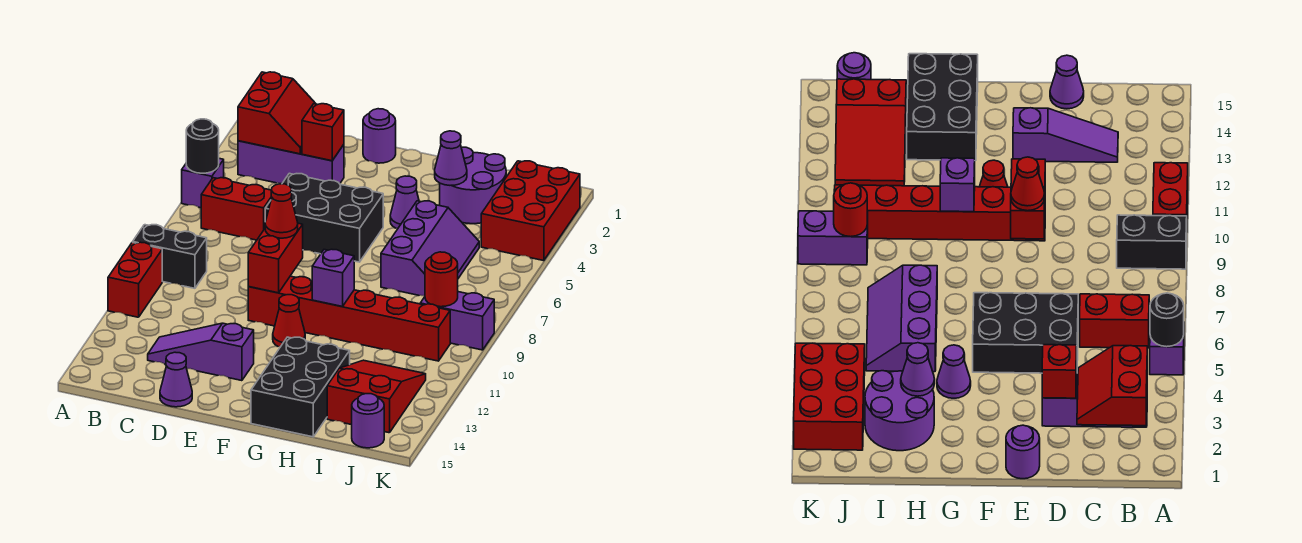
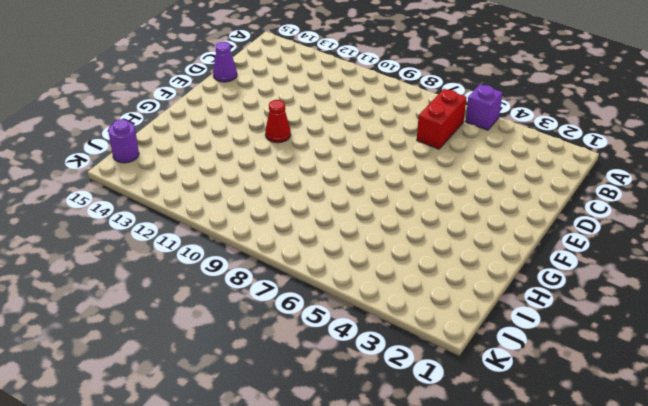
none -> black 1x2 brick [133,225,207,288]
none -> red 1x2 brick [108,242,162,317]
none -> purple 1x3 brick [238,141,344,184]

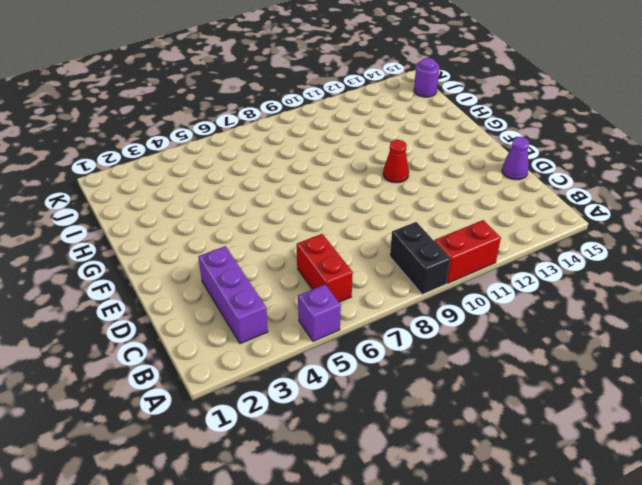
none -> purple 1x3 slope [148,323,254,381]
none -> black 2x3 brick [265,173,383,262]
none -> purple 1x1 round brick [363,109,396,163]

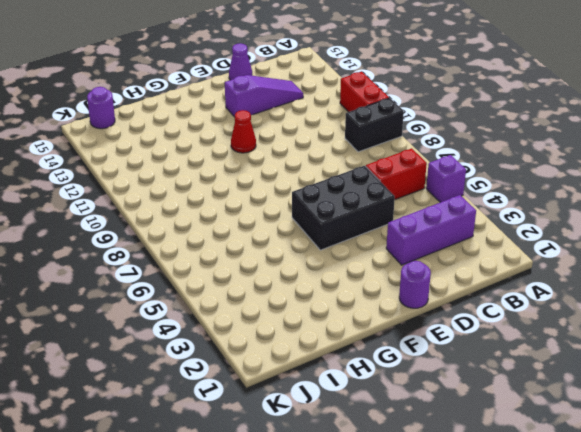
none -> red 1x6 brick [248,276,450,361]
none -> purple 1x1 cone [390,176,419,228]
none -> black 2x3 brick [251,337,350,437]

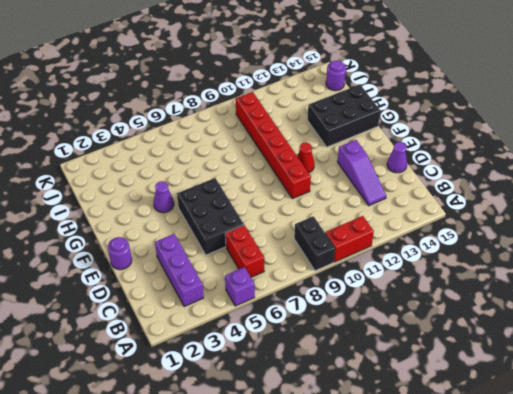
none -> purple 2x2 round brick [440,147,506,224]
none -> purple 2x3 slope [381,201,479,296]
none -> red 2x3 slope [327,360,426,433]

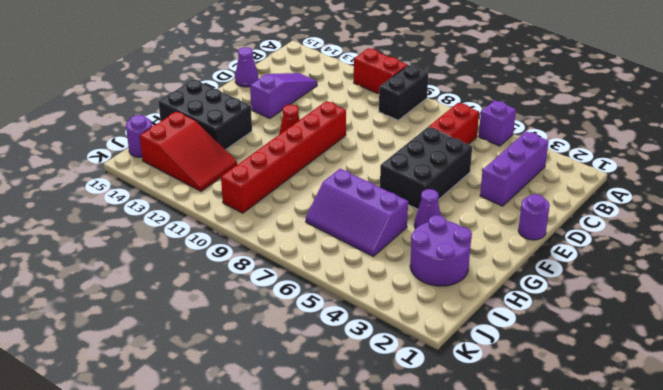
none -> red 2x3 brick [481,161,580,261]
none -> purple 1x2 brick [420,292,494,350]
none -> black 1x1 round brick [186,119,219,173]

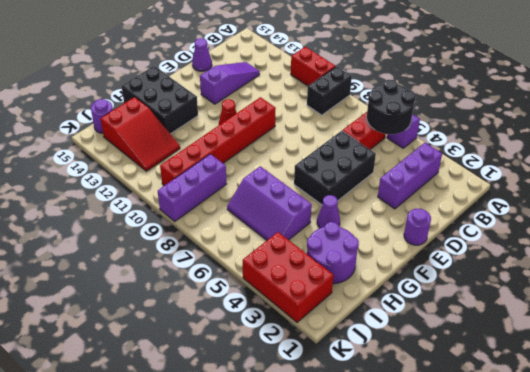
black 2x2 round brick [367,80,416,134] -> black 1x1 round brick [186,119,219,173]
purple 1x3 brick [158,154,226,221] -> purple 1x2 brick [420,292,494,350]
none -> red 2x2 slope [238,72,316,154]
none -> red 1x1 brick [302,104,344,161]
none -> red 1x2 brick [248,223,303,293]

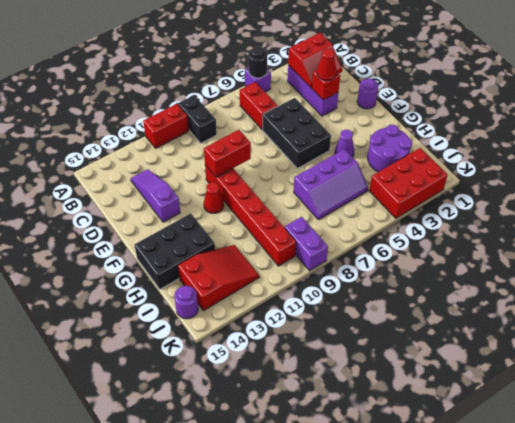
red 1x1 cone [317,48,337,81] -> red 1x1 cone moved to [265,184,298,238]
none -> purple 1x1 cone [160,352,192,407]
none -> purple 1x1 brick [312,249,354,307]
none -> purple 1x1 cone [435,131,467,185]

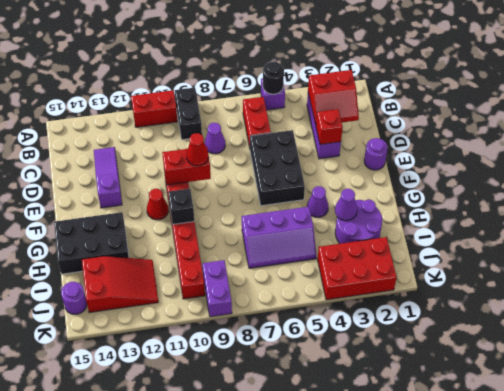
purple 1x1 cone [205,123,225,154] -> purple 1x1 cone moved to [160,352,192,407]
black 1x1 brick [168,189,194,224] -> purple 1x1 brick [312,249,354,307]
none -> red 1x1 round brick [425,252,458,307]

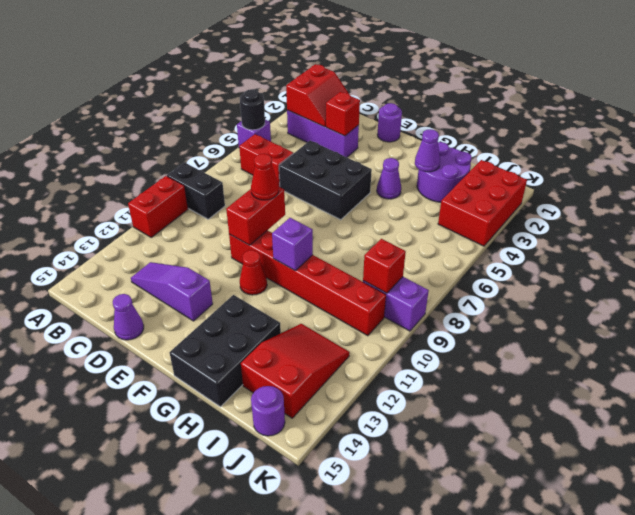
red 1x1 brick [363,239,406,293] -> red 1x1 round brick [425,252,458,307]
none -> purple 2x3 slope [381,201,479,296]

